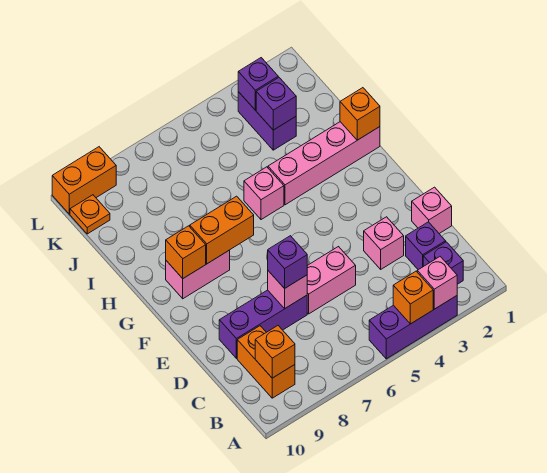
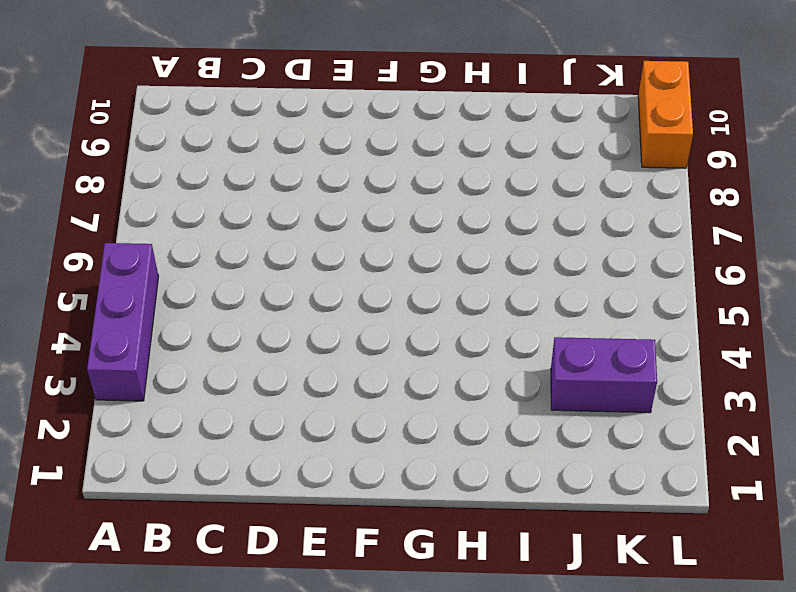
none -> purple 1x1 brick [423,242,463,284]
none -> orange 1x2 brick [237,326,295,398]
none -> purple 1x1 brick [406,222,446,270]

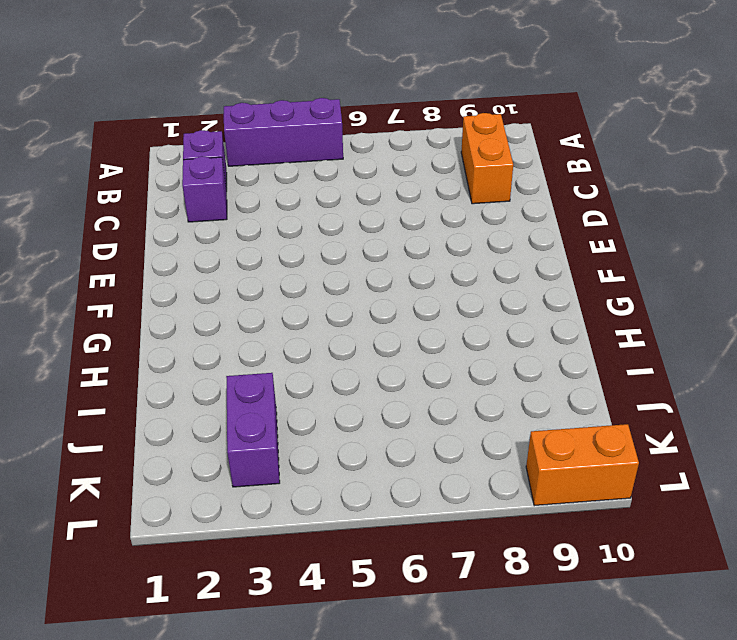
none -> pink 1x1 brick [412,187,452,234]
none -> pink 1x1 brick [364,217,404,269]
none -> pink 1x2 brick [307,247,356,314]

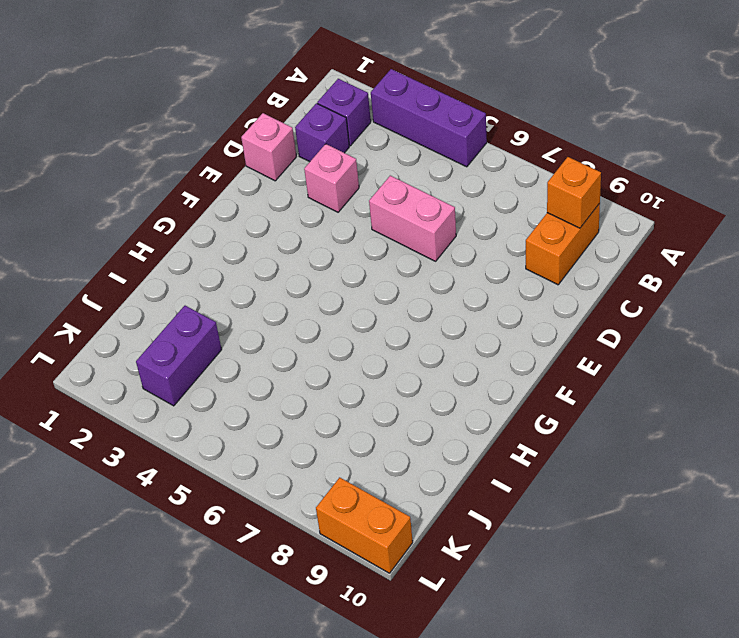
none -> purple 1x3 brick [219,290,307,358]
none -> pink 1x2 brick [166,250,230,299]
none -> pink 1x4 brick [268,122,380,205]

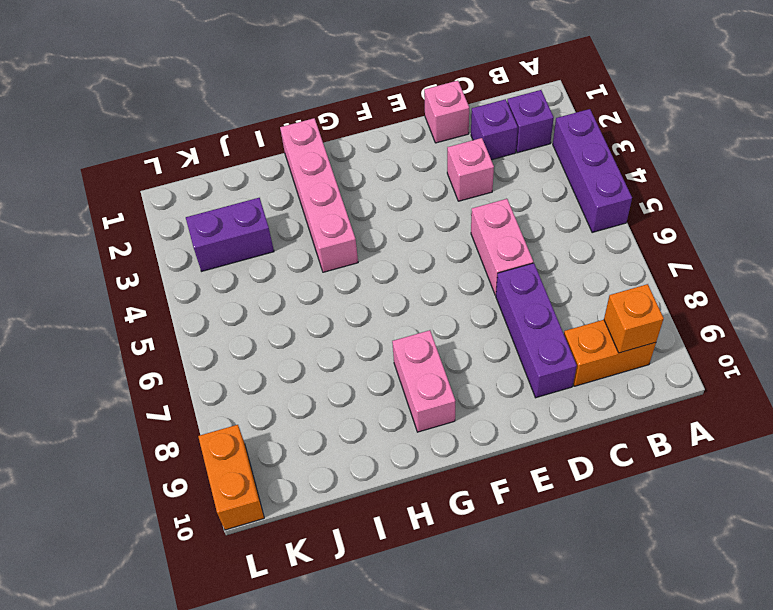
none -> pink 1x1 brick [244,167,284,220]
none -> orange 1x1 plate [70,195,110,234]
none -> pink 1x1 brick [417,257,457,309]

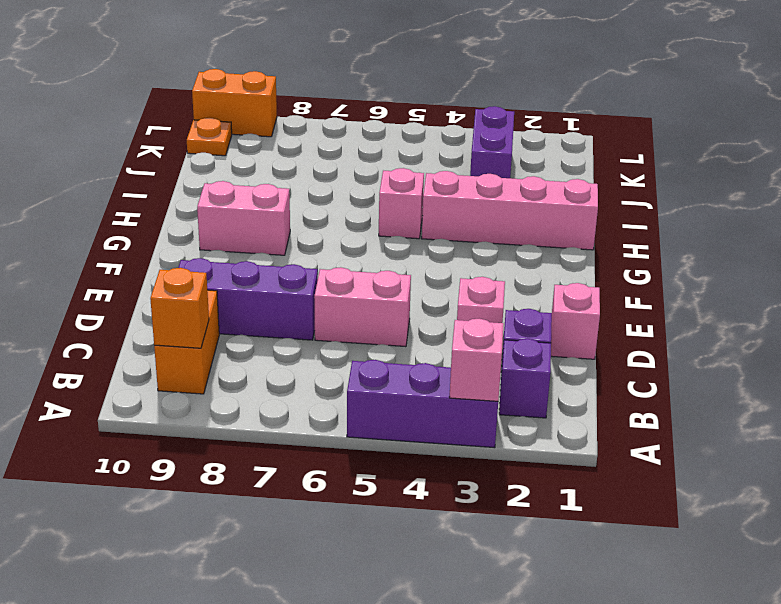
none -> orange 1x1 brick [393,271,433,324]
none -> pink 1x1 brick [268,271,307,308]
none -> orange 1x2 brick [190,196,254,264]

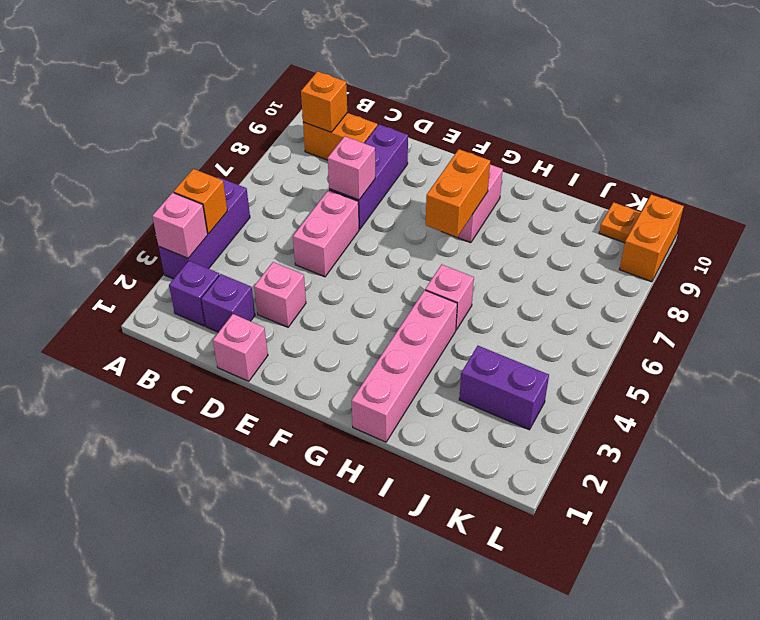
none -> orange 1x1 brick [166,226,206,278]
none -> orange 1x1 brick [340,88,380,140]
none -> purple 1x1 brick [256,77,296,130]

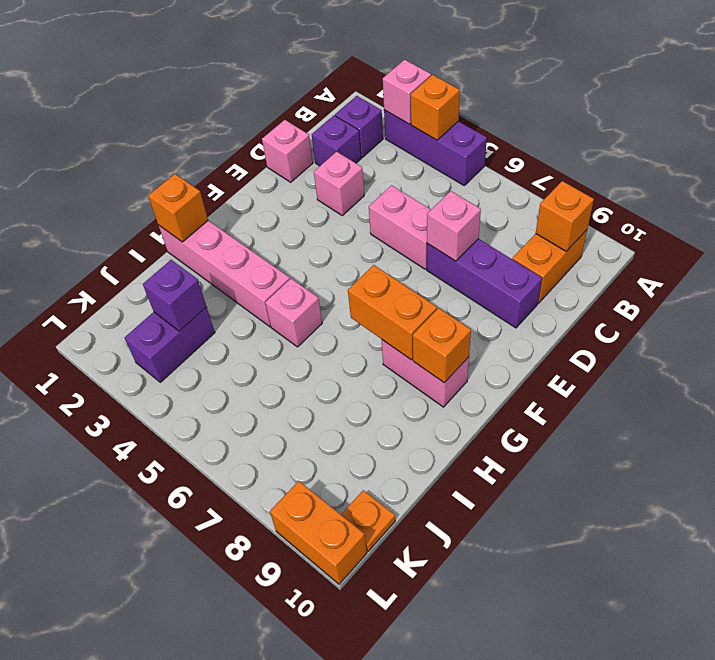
none -> purple 1x1 brick [238,58,278,110]
none -> purple 1x1 brick [268,236,307,289]

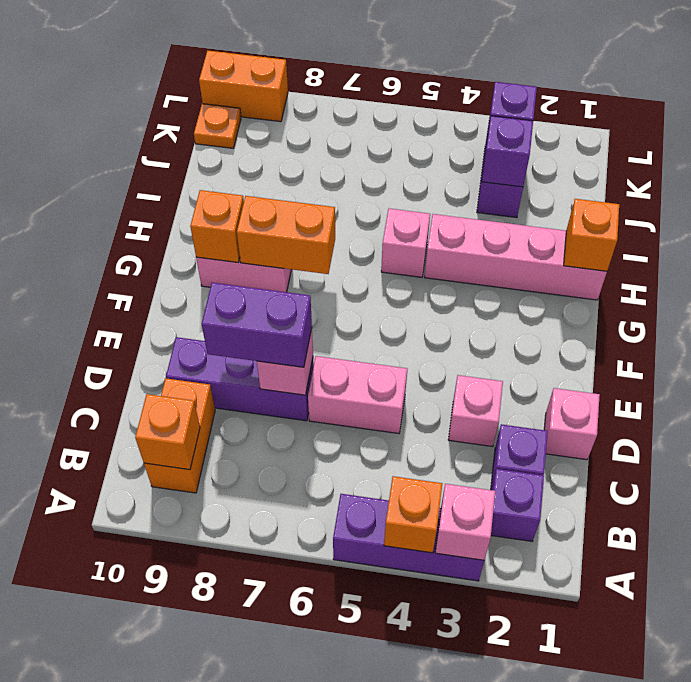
purple 1x2 brick [202,283,312,367] -> purple 1x1 brick [268,236,307,289]

